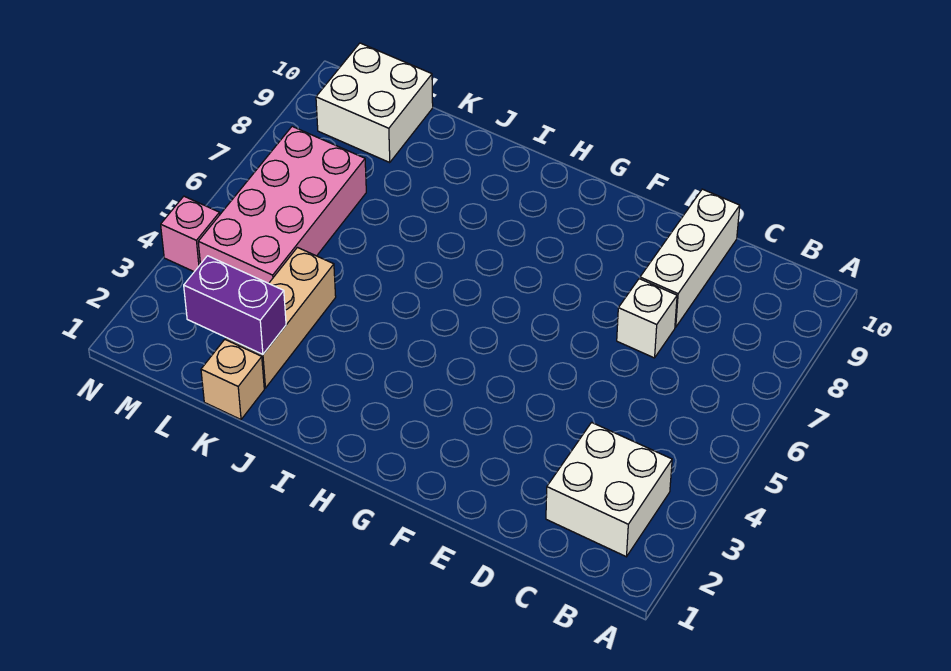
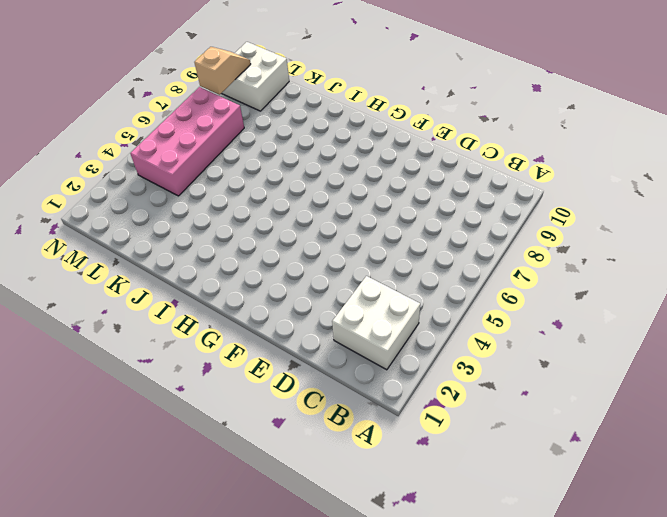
tan 1x2 slope [194,47,251,95] -> none
none -> white 1x1 brick [617,279,677,358]
none -> white 1x3 brick [640,189,740,327]

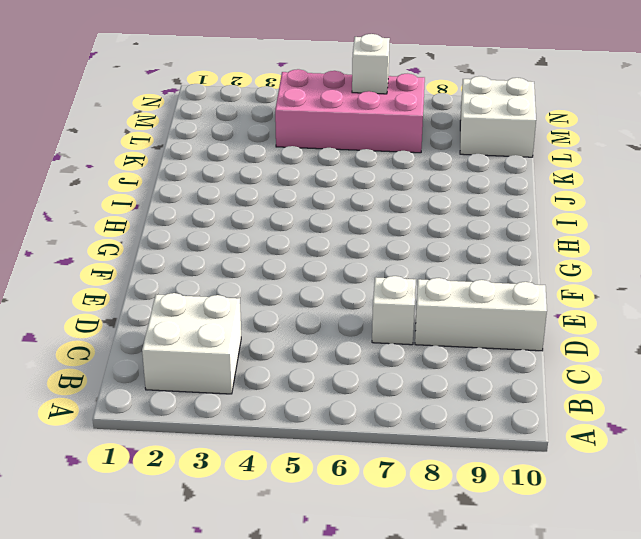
white 1x1 brick [352,34,390,94] -> none
none -> tan 1x1 brick [201,340,264,420]
none -> tan 1x3 brick [226,247,336,388]

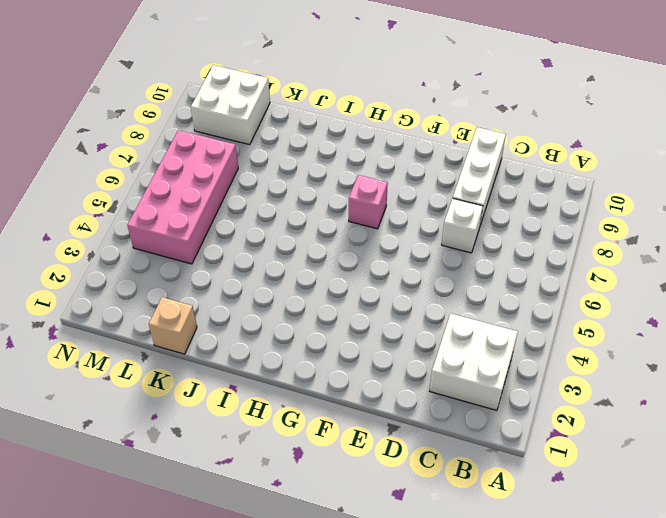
pink 1x1 brick [349,175,388,229] -> pink 1x1 brick moved to [161,196,220,272]
none -> tan 1x3 brick [226,247,336,388]
none -> purple 1x2 brick [184,256,286,355]

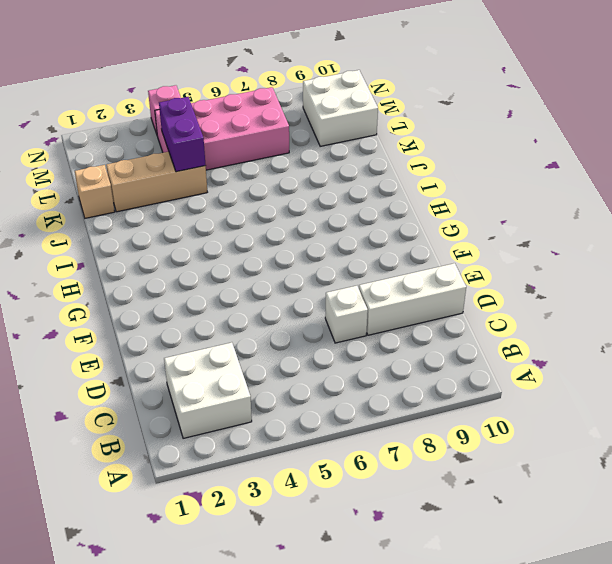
purple 1x2 brick [159,97,206,172] -> purple 1x2 brick moved to [184,256,286,355]

